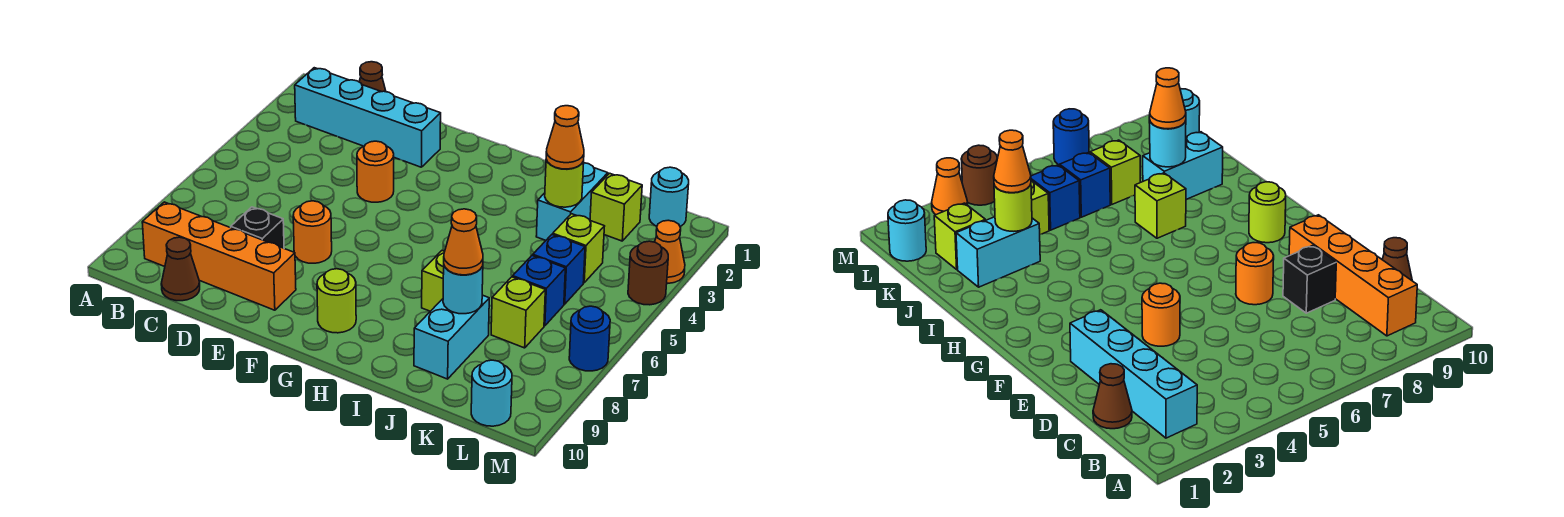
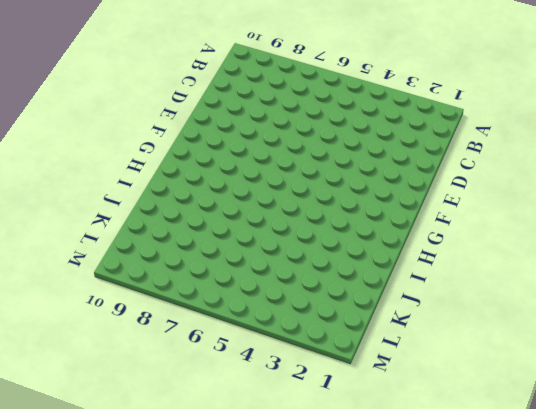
none -> cyan 1x4 brick [295,68,441,167]
none -> orange 1x4 brick [142,202,296,310]
none -> brown 1x1 cone [359,62,386,92]

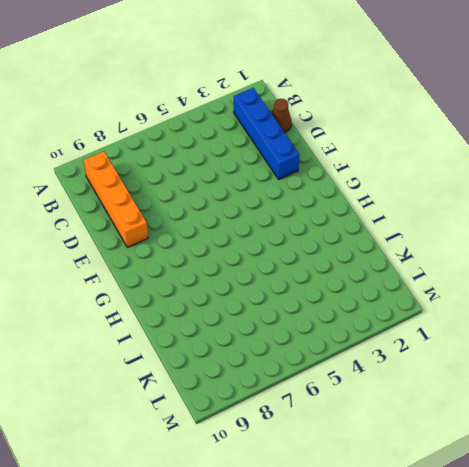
blue 1x4 brick [234,88,299,179] -> cyan 1x4 brick [295,68,441,167]
none -> brown 1x1 cone [161,237,200,301]
none -> black 1x1 brick [231,207,284,248]
none -> orange 1x1 round brick [357,141,394,202]

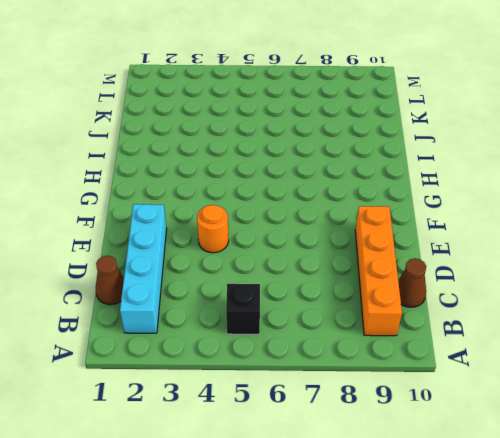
black 1x1 brick [226,284,260,334] -> black 1x1 brick moved to [231,207,284,248]
none -> orange 1x1 round brick [293,201,332,263]
none -> lime 1x1 round brick [317,269,356,333]
none -> lime 1x1 brick [422,251,445,311]

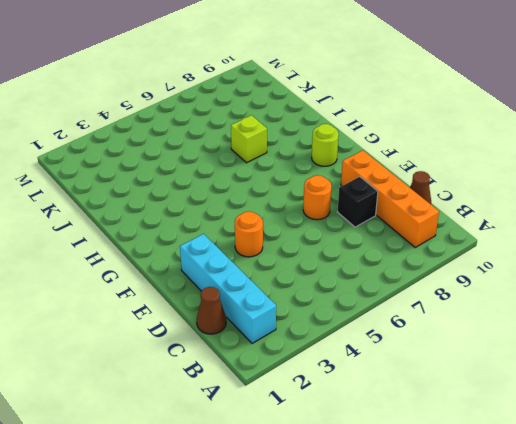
none -> cyan 1x2 brick [536,163,608,240]
none -> cyan 1x2 brick [414,295,489,379]
none -> lime 1x1 brick [590,173,642,241]

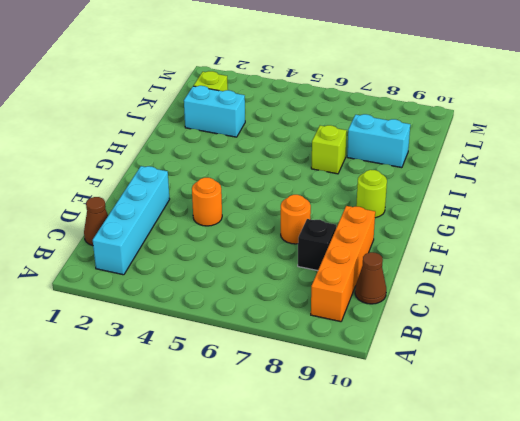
none -> lime 1x1 brick [553,214,605,283]
none -> blue 1x1 brick [533,234,585,304]
none -> blue 1x1 brick [513,256,565,326]

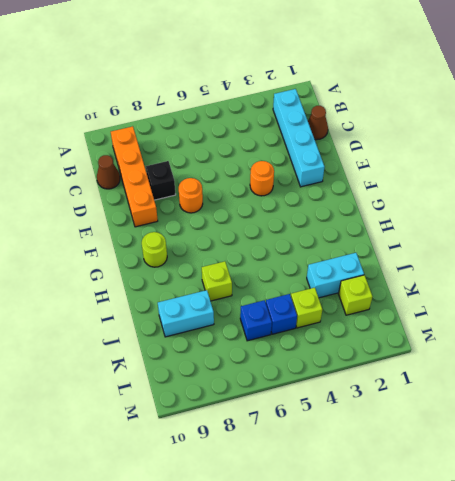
none -> lime 1x1 brick [491,277,545,348]
none -> cyan 1x1 round brick [649,167,689,227]
none -> cyan 1x1 round brick [471,360,512,426]

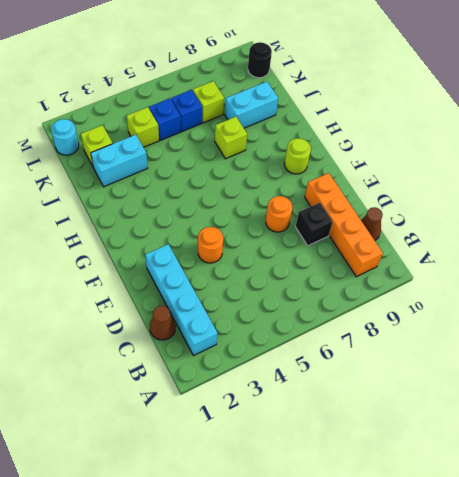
black 1x1 round brick [248,42,272,78] -> cyan 1x1 round brick [471,360,512,426]
none -> orange 1x1 cone [655,220,685,283]
none -> brown 1x1 round brick [628,241,668,305]
none -> blue 1x1 round brick [569,306,610,371]

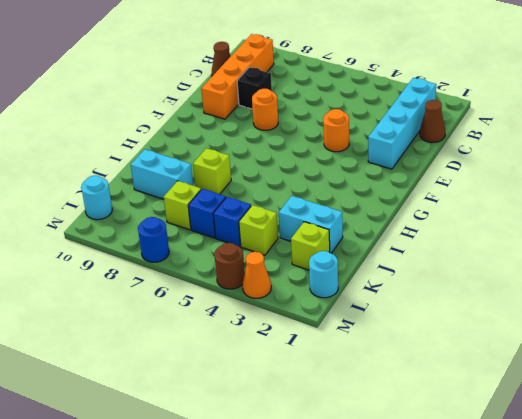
none -> lime 1x1 round brick [317,269,356,333]
none -> lime 1x1 round brick [545,160,584,207]
none -> cyan 1x1 round brick [443,266,483,314]

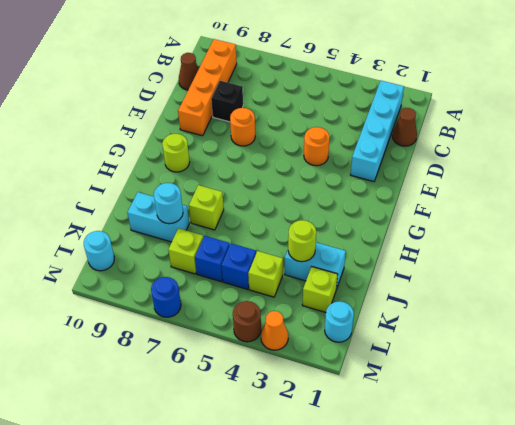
none -> orange 1x1 cone [546,106,584,169]
none -> orange 1x1 cone [444,209,483,275]

